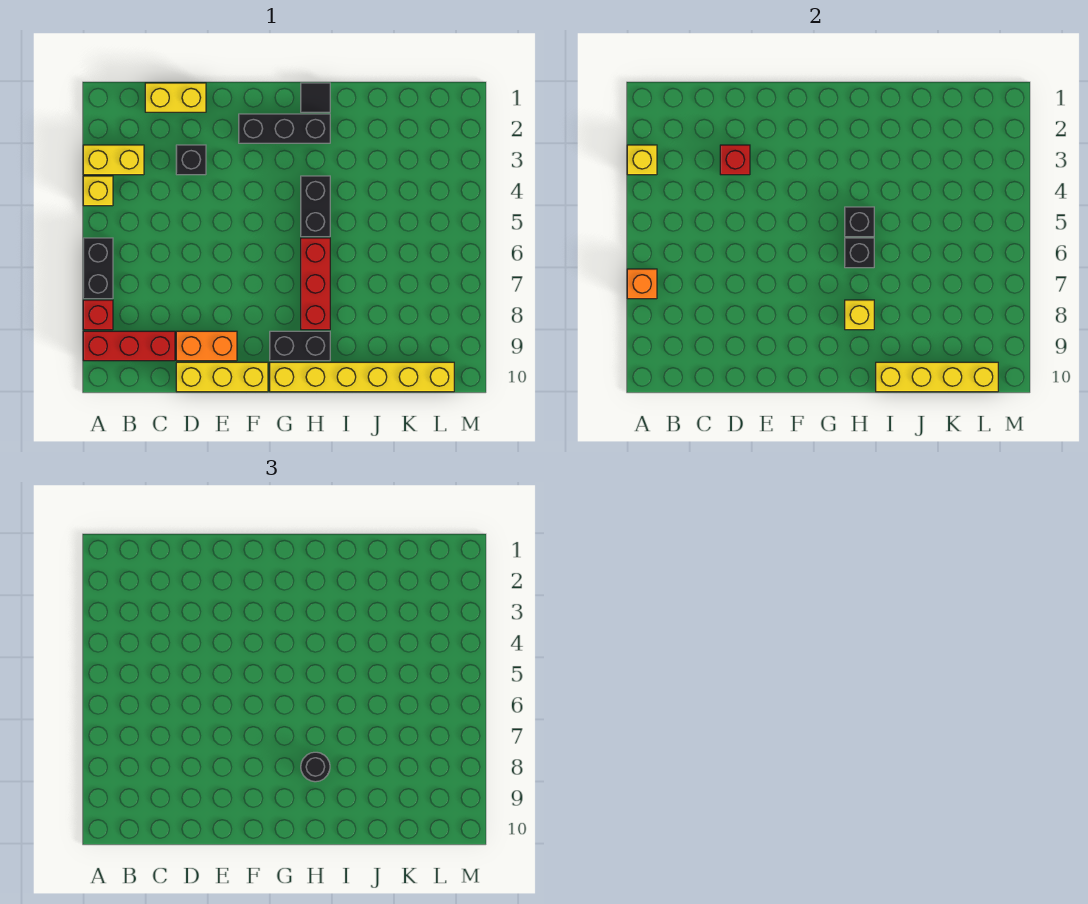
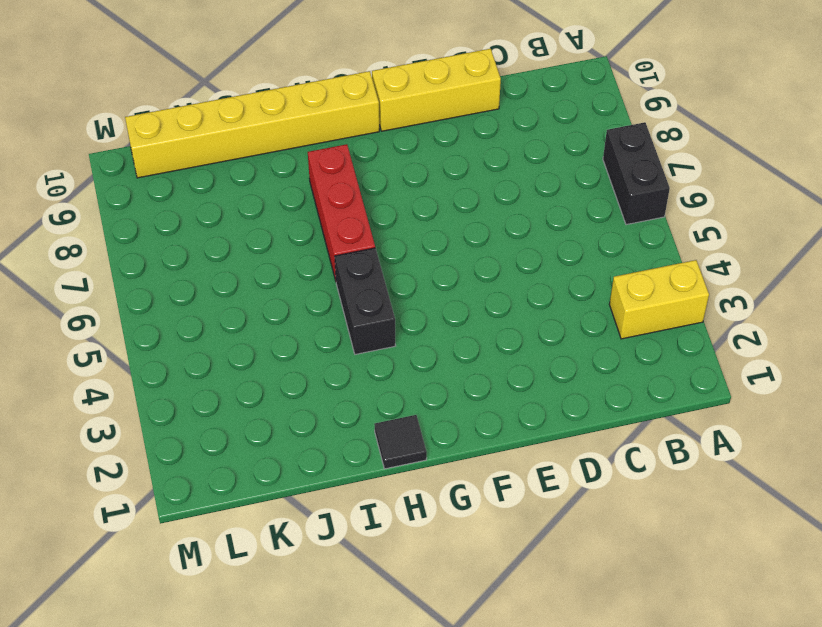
none -> yellow 1x1 brick [83,176,113,206]
none -> red 1x1 brick [83,300,113,330]
none -> red 1x3 brick [83,331,175,361]

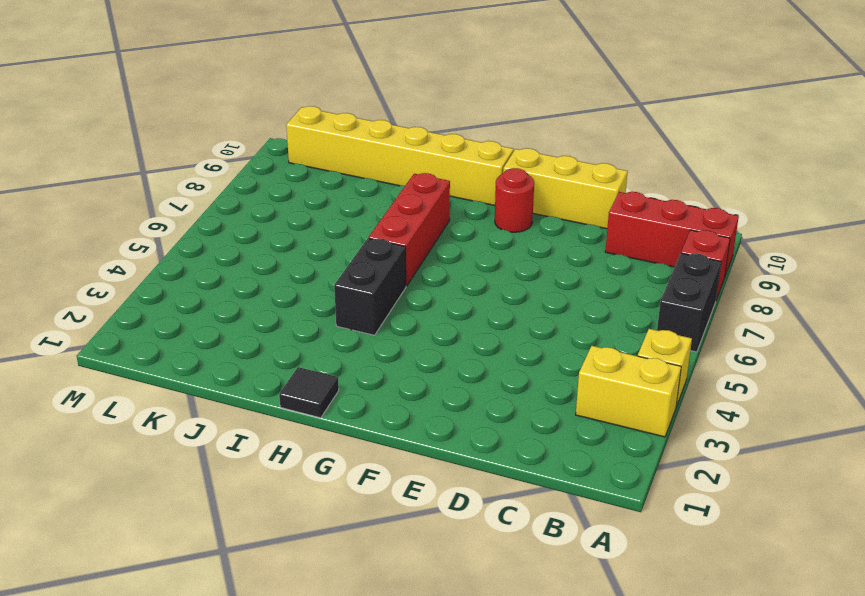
red 1x1 round brick [495,168,534,232] -> none
none -> yellow 1x2 brick [145,83,206,112]
none -> black 1x1 brick [176,145,206,175]
none -> orange 1x2 brick [176,331,237,361]

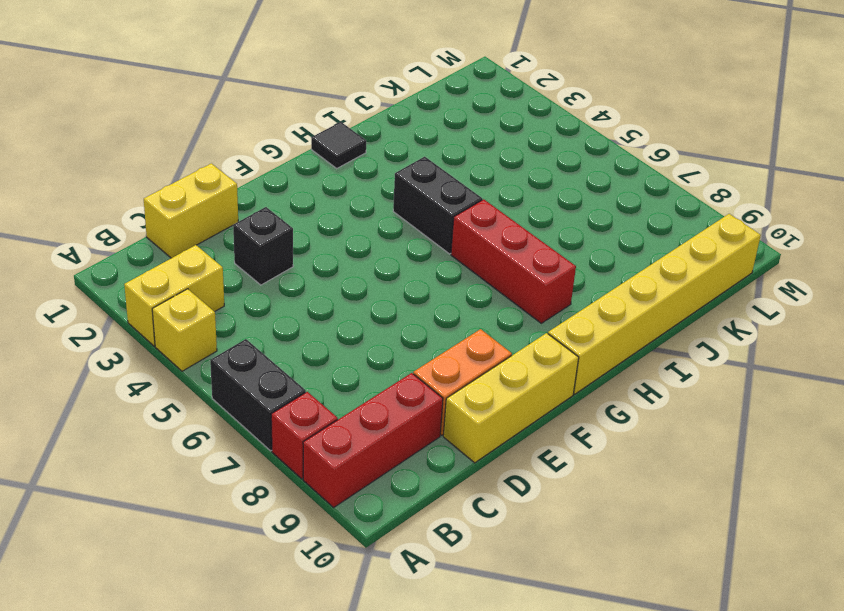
none -> black 1x3 brick [239,114,330,143]
none -> black 1x2 brick [270,331,330,361]
none -> yellow 1x1 brick [627,145,657,175]

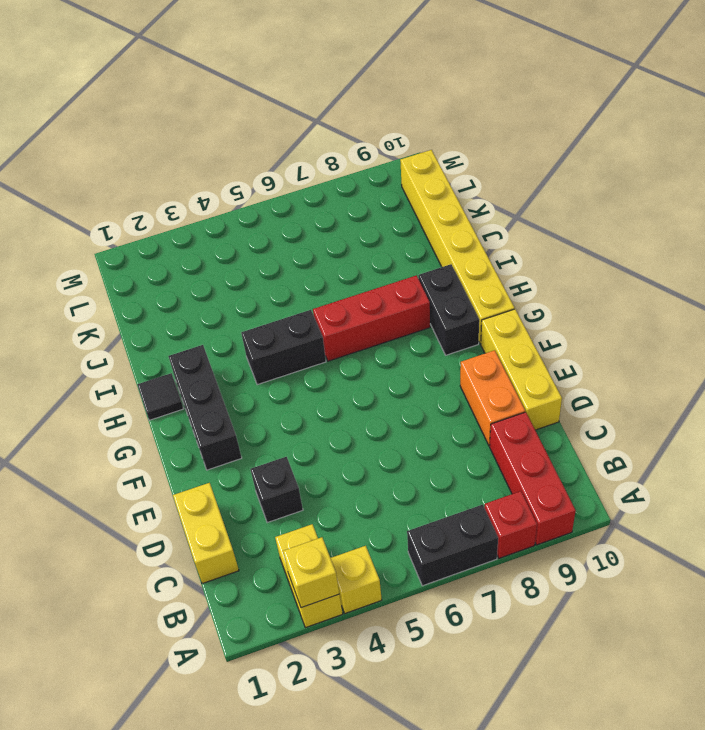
none -> orange 1x1 brick [627,269,657,299]
none -> red 1x1 brick [720,145,750,175]
none -> black 1x1 brick [845,207,874,237]

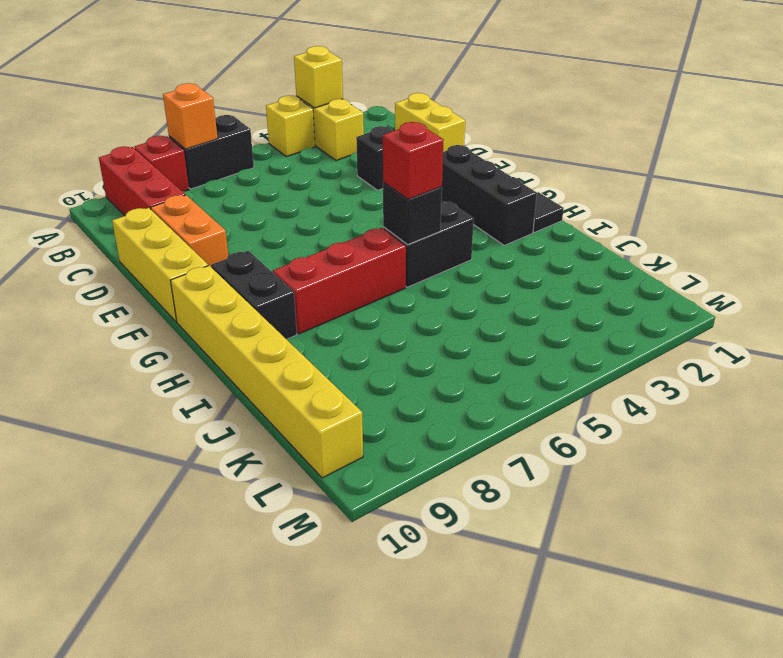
red 1x1 brick [383,122,444,199] -> red 1x1 brick moved to [720,145,750,175]
none -> black 1x1 brick [845,238,874,268]
none -> yellow 1x1 brick [845,300,874,330]
none -> yellow 1x4 brick [876,362,998,392]

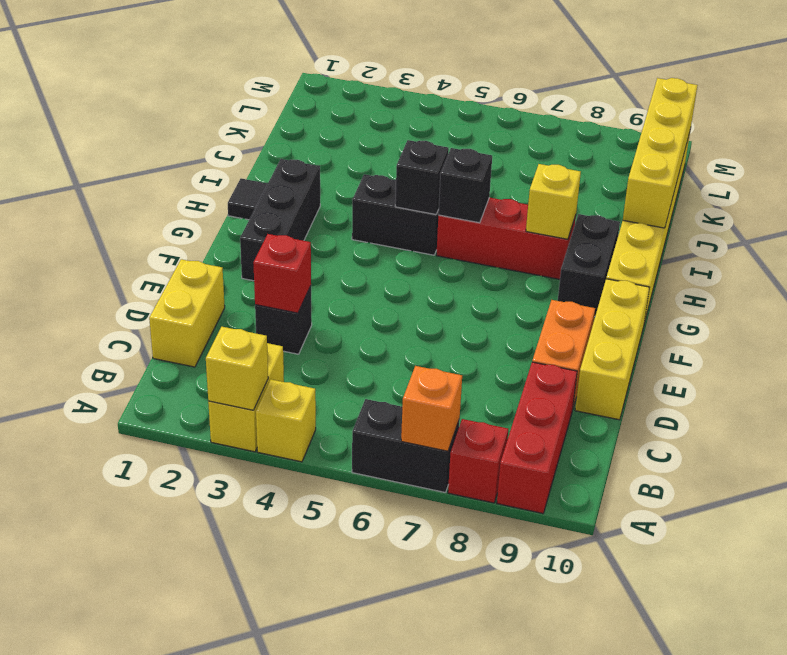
none -> black 1x1 round brick [301,752,330,782]

